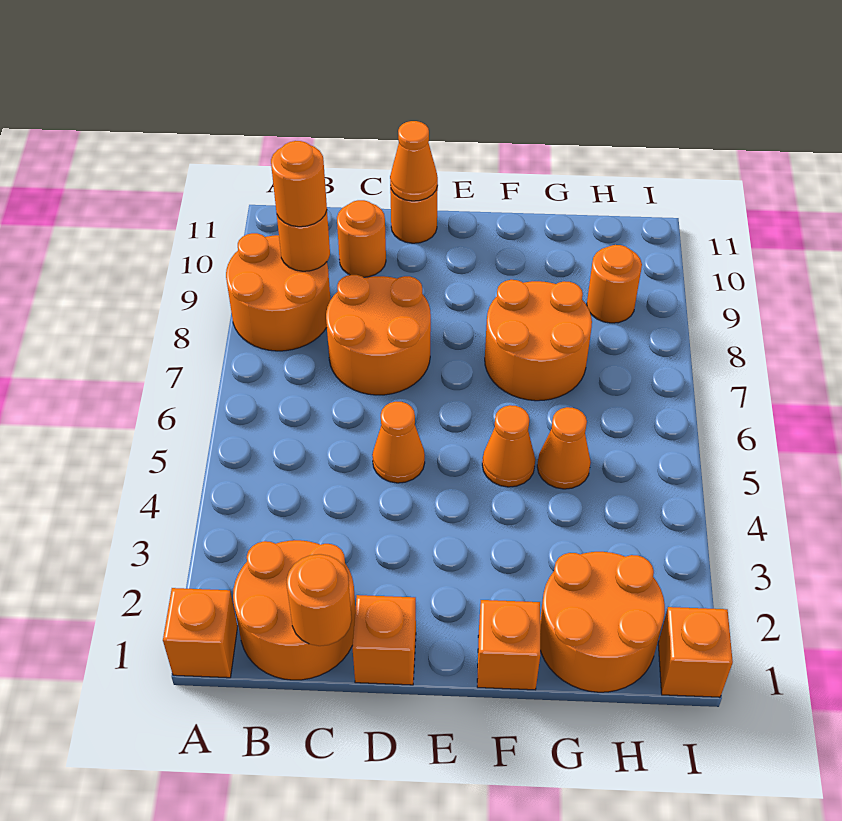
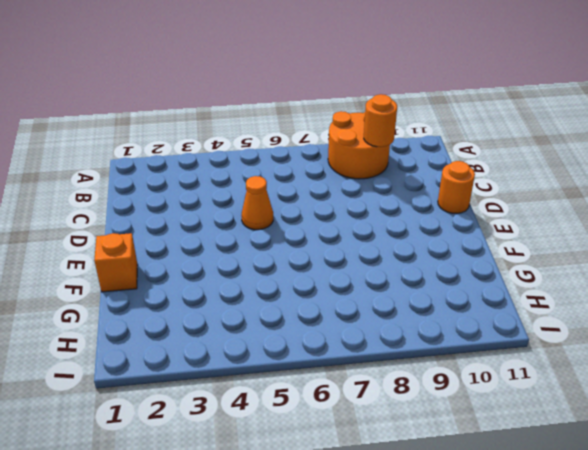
none -> orange 1x1 brick [163,588,238,678]
none -> orange 2x2 round brick [233,540,356,680]
none -> orange 2x2 round brick [326,275,431,395]

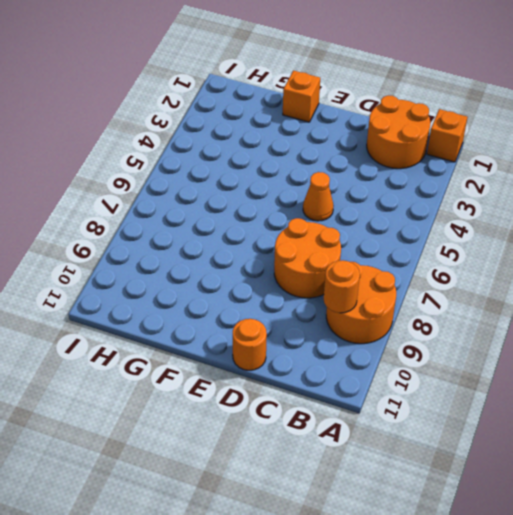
none -> orange 1x1 round brick [337,200,386,277]
none -> orange 1x1 brick [352,595,416,685]
none -> orange 1x1 cone [482,405,535,487]

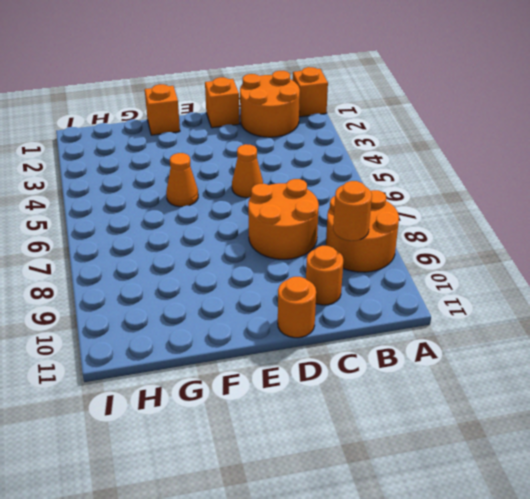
none -> orange 2x2 round brick [485,280,592,401]
none -> orange 2x2 round brick [540,552,665,692]
none -> orange 1x1 cone [537,407,591,489]

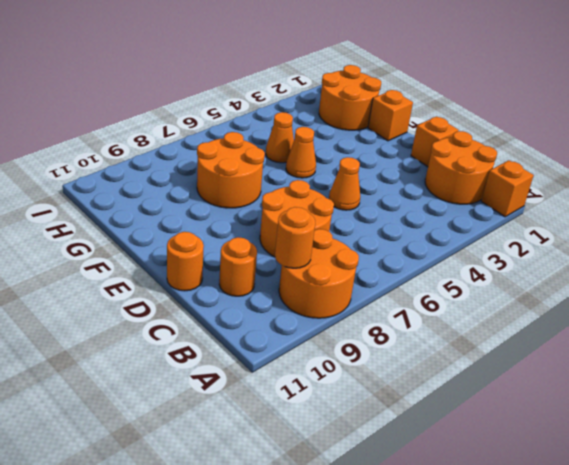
none -> orange 1x1 round brick [587,245,642,323]
none -> orange 1x1 brick [658,607,733,697]
none -> orange 1x1 round brick [287,554,352,646]

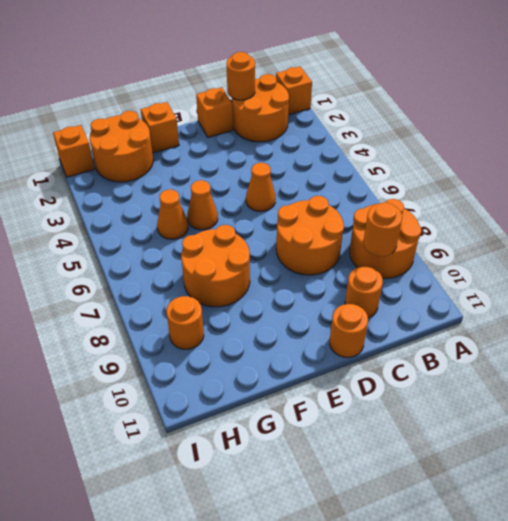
none -> orange 1x1 cone [390,121,438,201]
none -> orange 1x1 round brick [271,141,327,227]

